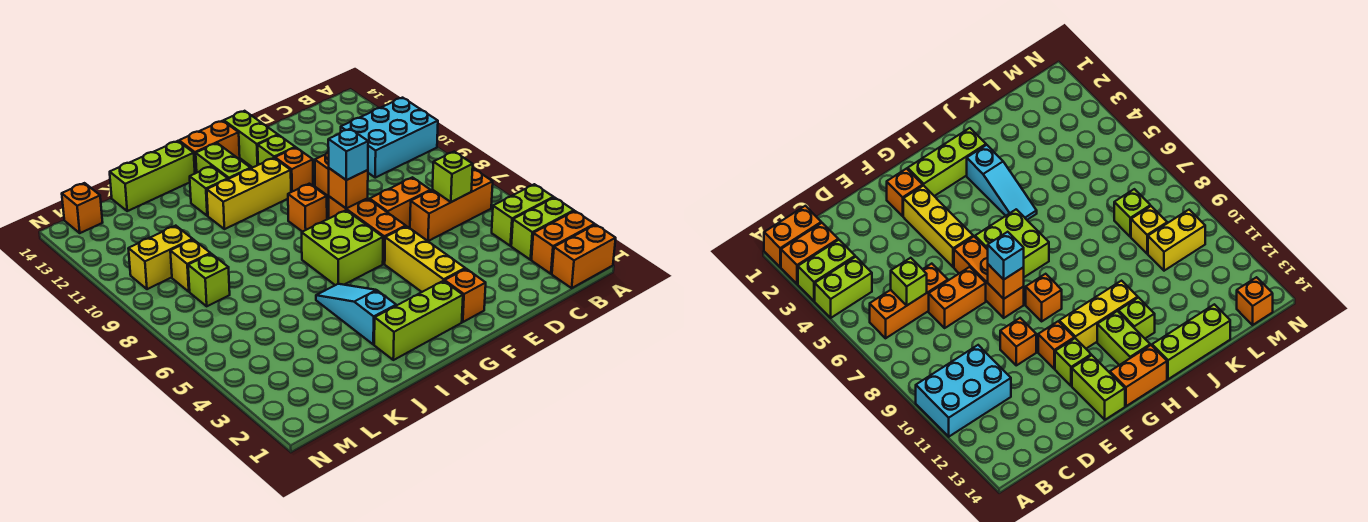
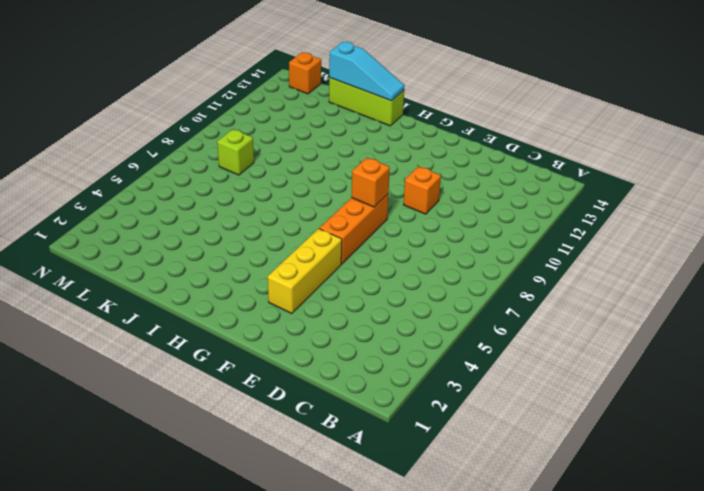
cyan 1x3 slope [329,42,405,101] -> cyan 1x3 slope turned to [316,284,396,345]
none -> orange 1x2 brick [552,225,616,288]
none -> orange 1x2 brick [531,211,595,274]
none -> lime 1x2 brick [511,198,574,260]
none -> lime 1x2 brick [492,184,553,246]

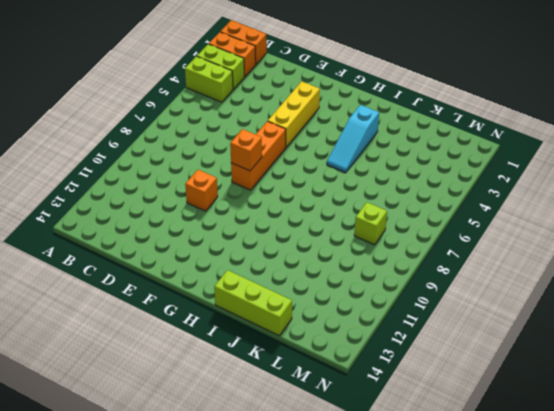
none -> cyan 2x3 brick [341,98,438,178]
none -> orange 1x3 brick [410,169,493,241]
none -> orange 1x2 brick [370,177,431,227]
none -> orange 1x1 brick [445,269,486,322]

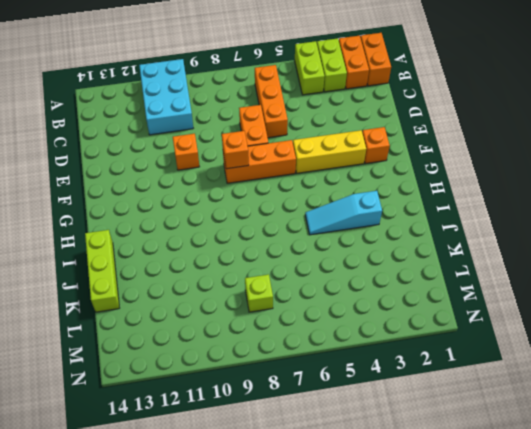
none -> orange 1x1 brick [275,147,313,192]
none -> lime 1x1 brick [258,135,295,165]
none -> lime 1x2 brick [224,111,278,168]
none -> lime 1x3 brick [374,281,463,360]

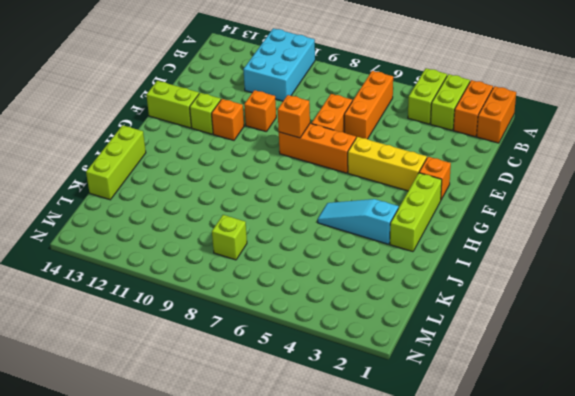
none -> lime 2x2 brick [302,210,383,285]
none -> orange 1x1 brick [288,184,327,232]
none -> yellow 1x3 brick [207,158,291,229]
none -> orange 1x2 brick [179,121,240,173]

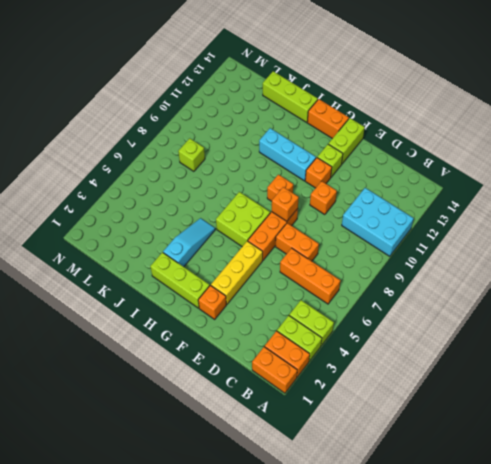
cyan 1x3 brick [259,128,316,181] -> yellow 1x3 brick [207,158,291,229]
none -> lime 1x2 brick [196,143,251,179]
none -> lime 1x1 brick [190,166,228,216]
none -> yellow 1x1 brick [170,239,210,292]
none -> yellow 1x2 brick [128,226,193,289]

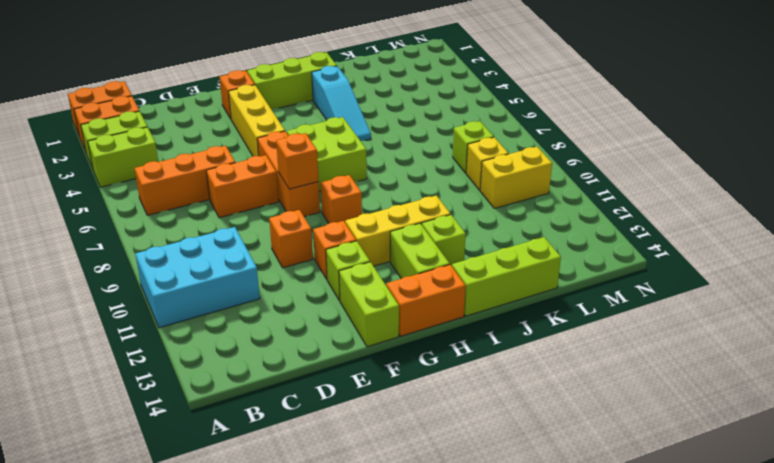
none -> orange 1x1 brick [62,183,103,233]
none -> lime 1x1 brick [433,152,473,202]
none -> cyan 1x1 brick [328,129,368,180]

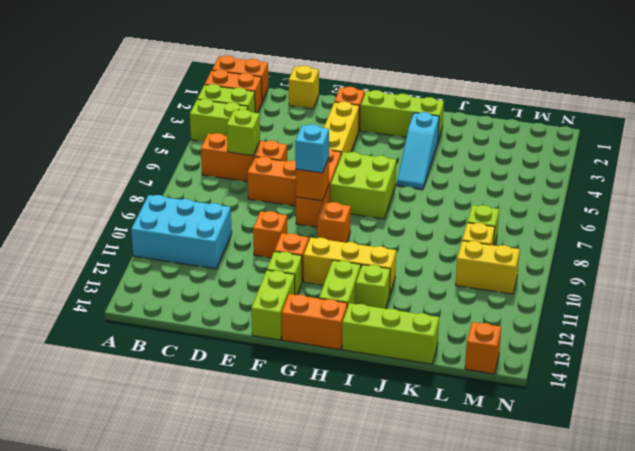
yellow 1x1 brick [289,66,319,109] -> none

